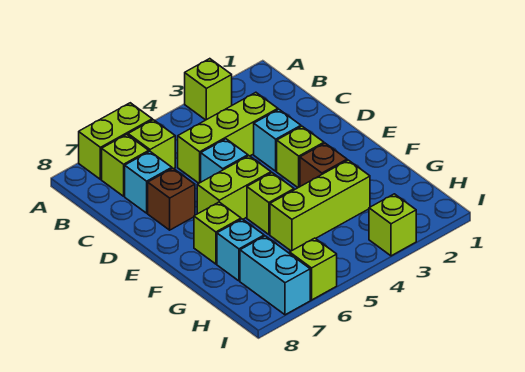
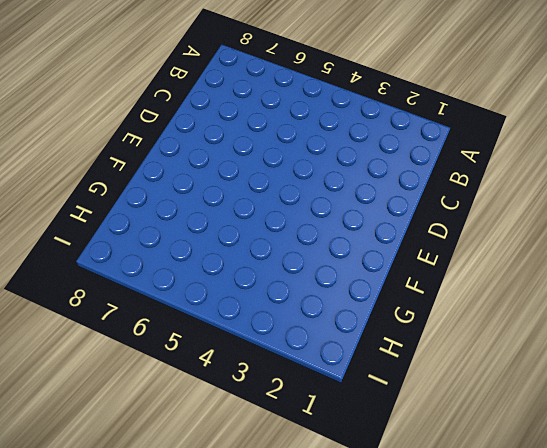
none -> lime 1x1 brick [185,59,232,120]
none -> lime 1x2 brick [79,103,152,179]
none -> lime 1x1 brick [128,120,175,169]

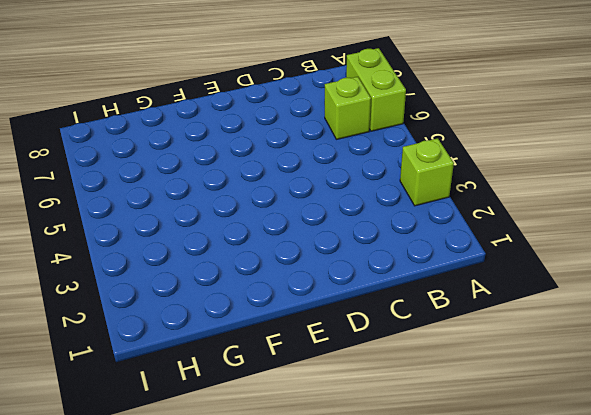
none -> lime 1x1 brick [102,134,149,196]
none -> lime 1x3 brick [178,92,278,183]
none -> cyan 1x1 brick [125,151,172,213]

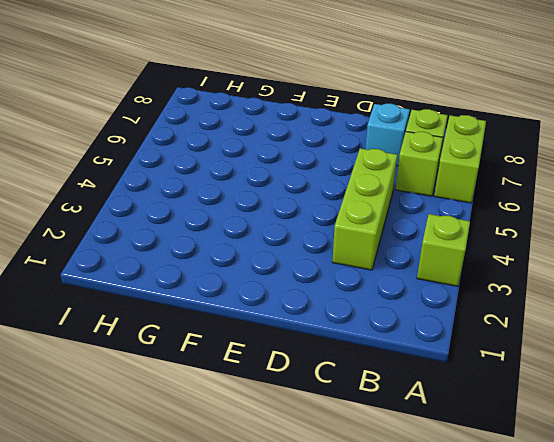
none -> cyan 1x1 brick [254,109,301,171]
none -> cyan 1x1 brick [201,139,248,182]
none -> brown 1x1 brick [148,168,195,230]

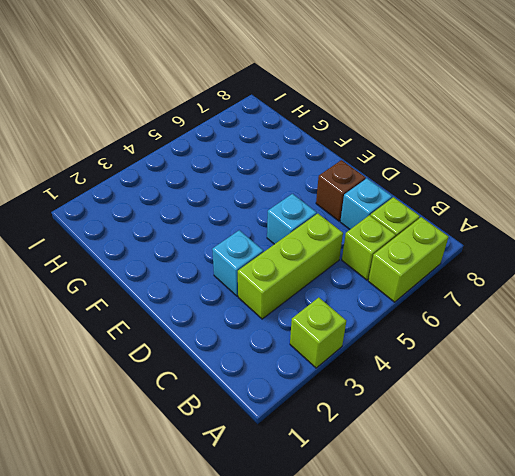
none -> lime 1x1 brick [277,126,324,188]
none -> lime 1x2 brick [197,156,271,219]
none -> brown 1x1 brick [300,143,347,186]

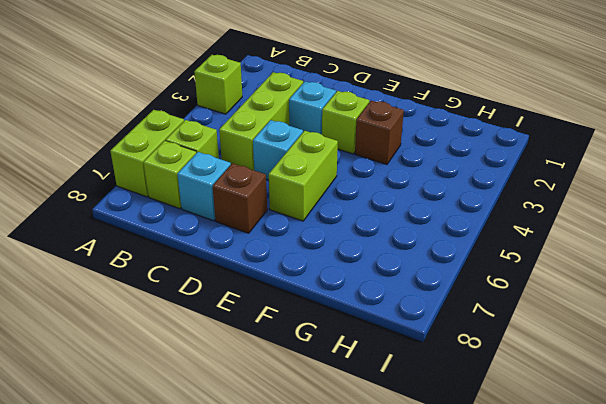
none -> lime 1x1 brick [247,173,294,234]
none -> lime 1x1 brick [194,202,241,264]
none -> lime 1x3 brick [270,160,370,251]

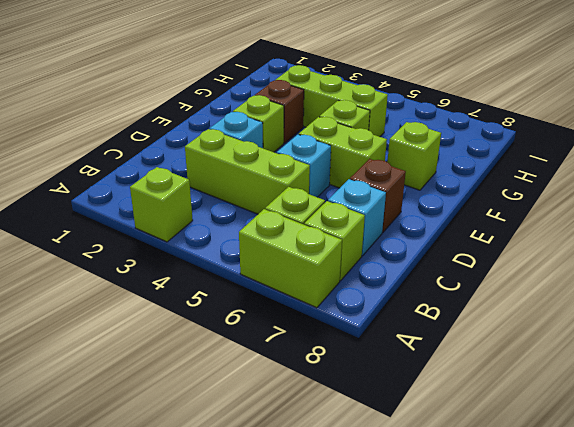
none -> cyan 1x1 brick [217,219,264,281]
none -> cyan 1x2 brick [240,236,310,315]
none -> lime 1x1 brick [369,194,416,256]

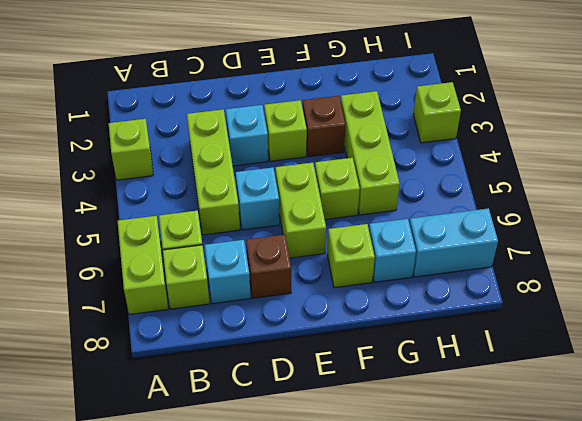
none -> lime 1x1 brick [290,238,337,300]

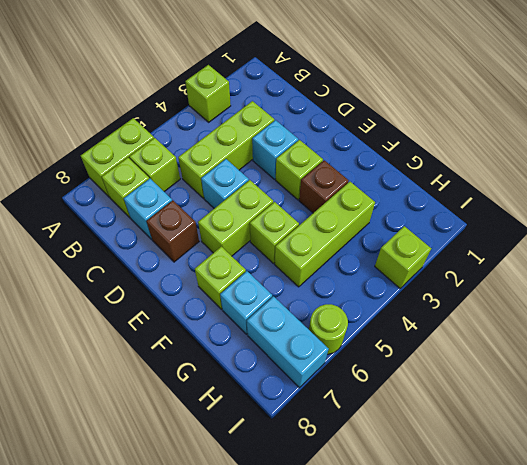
lime 1x1 round brick [309,304,348,354] -> lime 1x1 brick [290,238,337,300]

